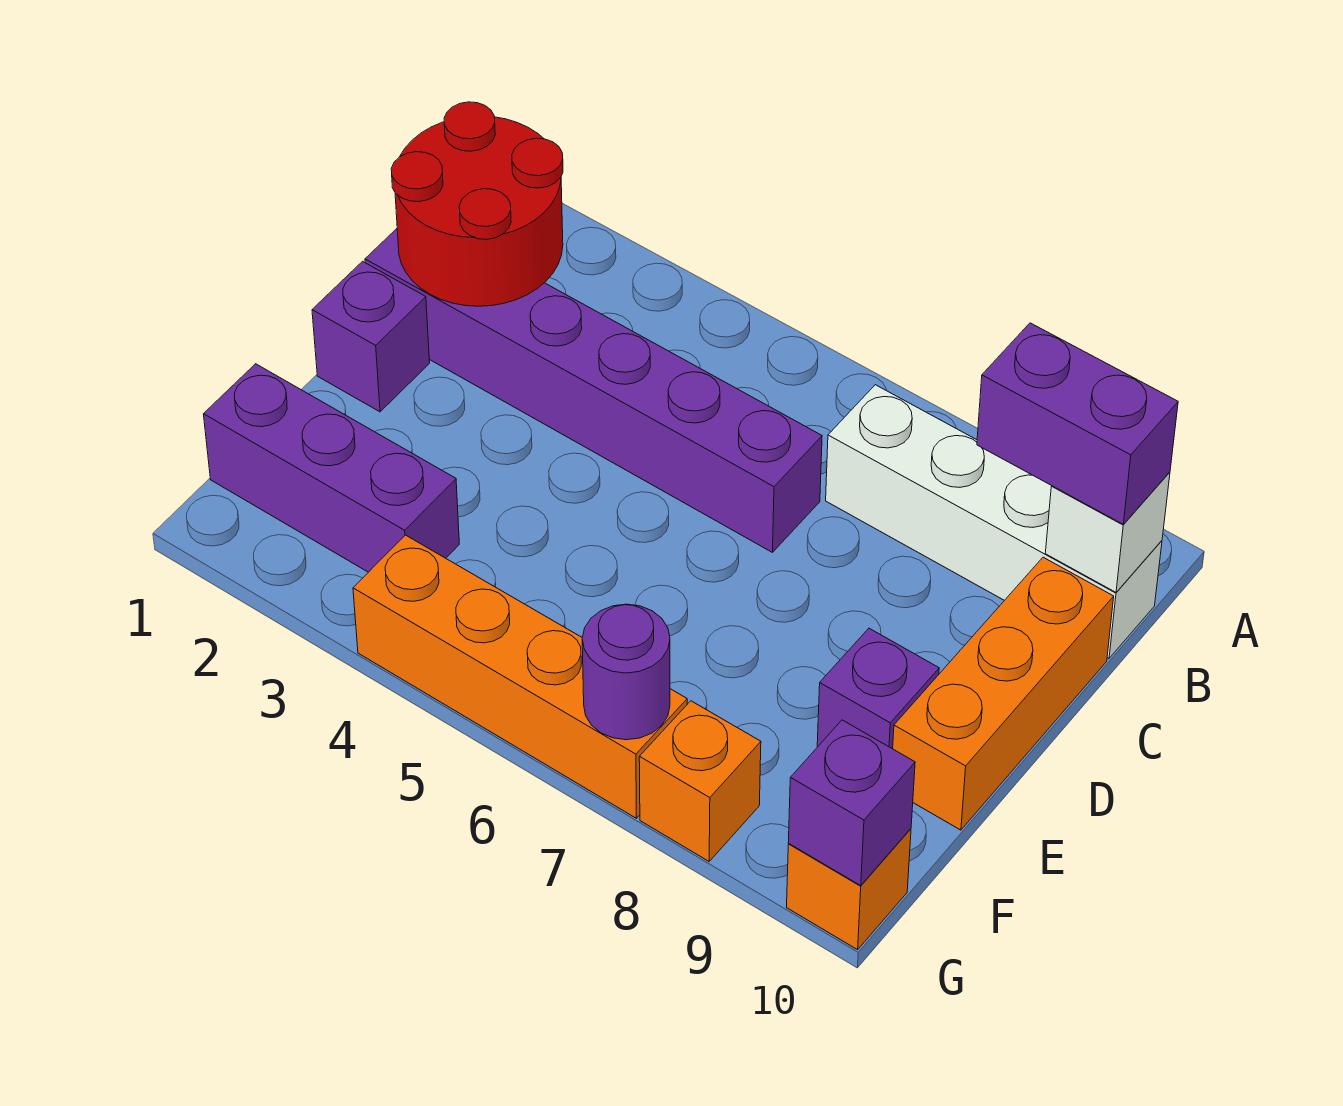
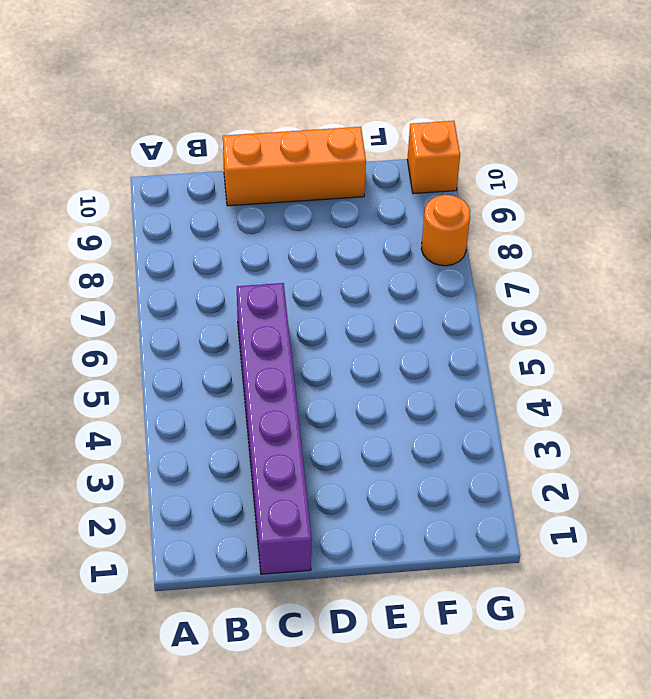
orange 1x1 round brick [421,195,470,266] -> orange 1x1 brick [639,701,761,861]
none -> white 1x4 brick [826,385,1162,658]
none -> purple 1x1 brick [312,261,430,412]
none -> purple 1x1 brick [817,628,939,749]

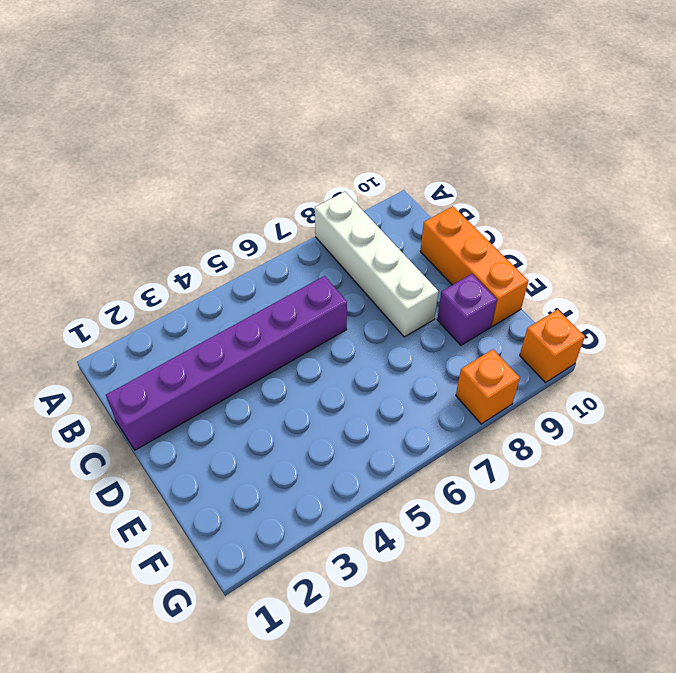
white 1x4 brick [315,192,438,337] -> white 1x4 brick turned to [826,385,1162,658]
none -> purple 1x1 brick [312,261,430,412]
none -> purple 1x3 brick [204,364,459,572]
none -> orange 1x4 brick [353,535,687,818]

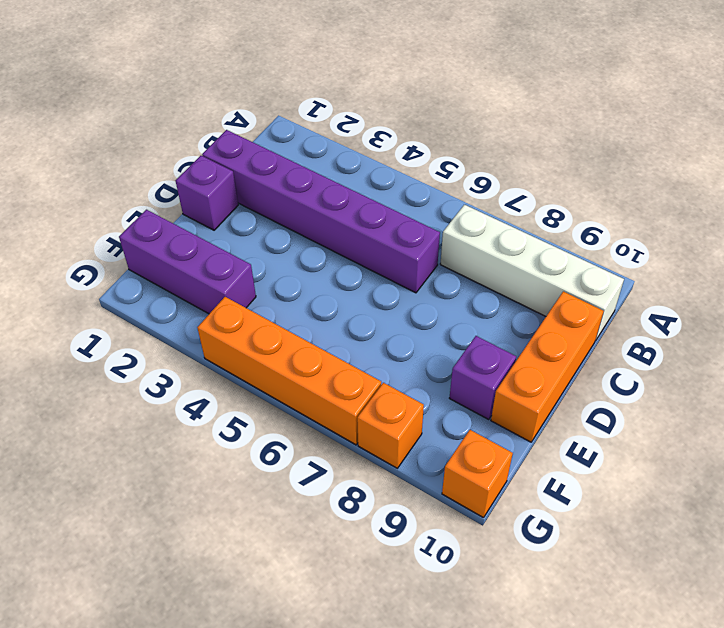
none -> red 2x2 round brick [391,102,563,306]
none -> white 1x1 brick [1045,472,1170,592]
none -> purple 1x1 round brick [582,604,670,740]

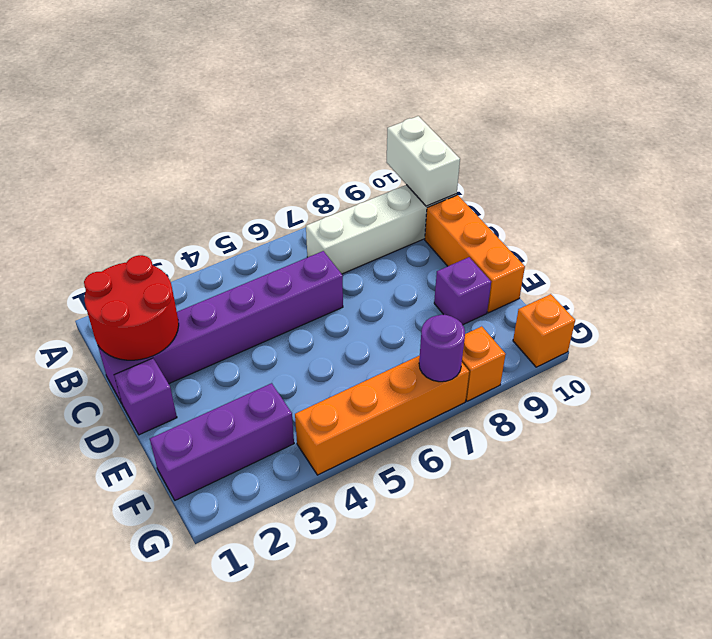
white 1x2 brick [386,116,460,206] -> white 1x1 brick [1045,472,1170,592]
none -> purple 1x1 brick [788,720,915,886]
none -> purple 1x2 brick [977,323,1178,524]

